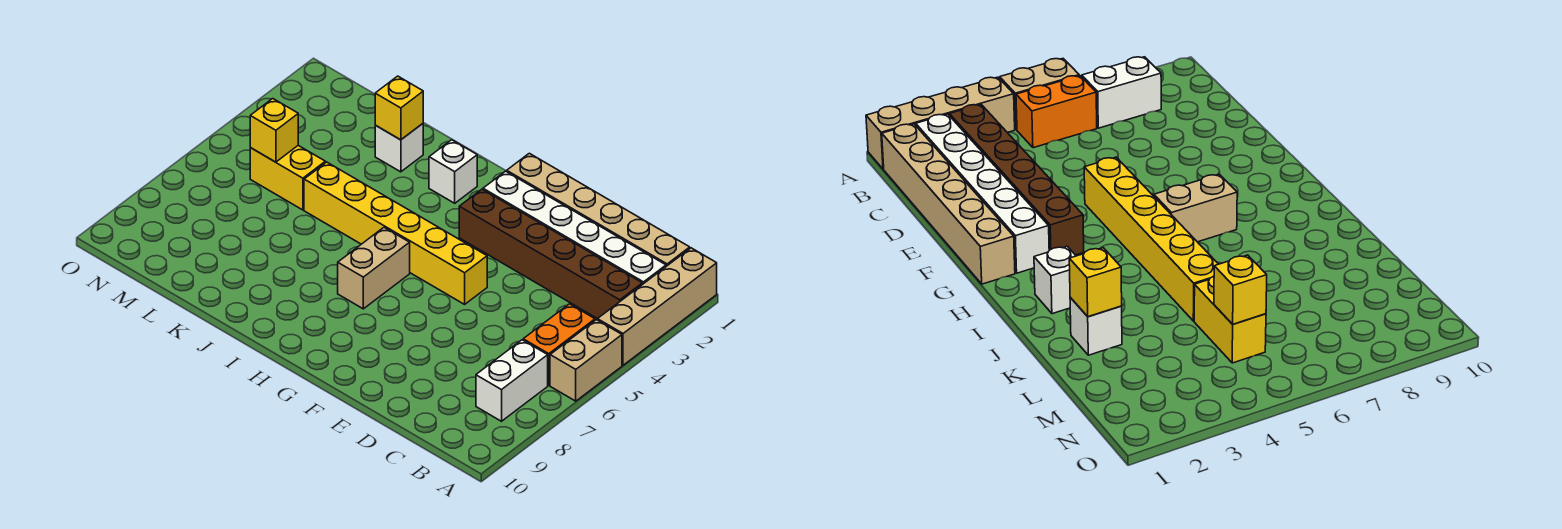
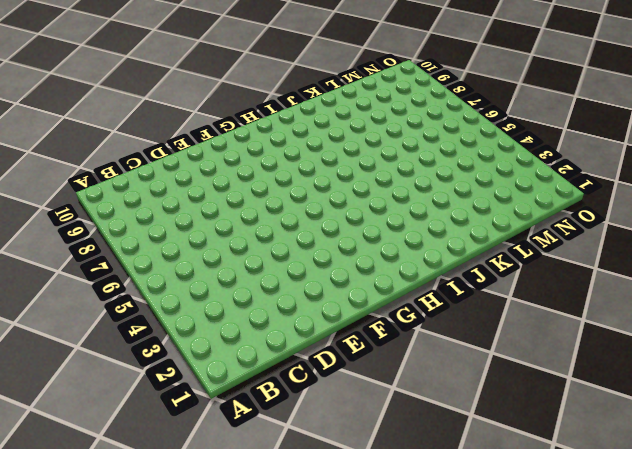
none -> tan 1x4 brick [597,248,717,365]
none -> tan 1x2 brick [550,320,622,401]
none -> tan 1x6 brick [507,153,690,266]

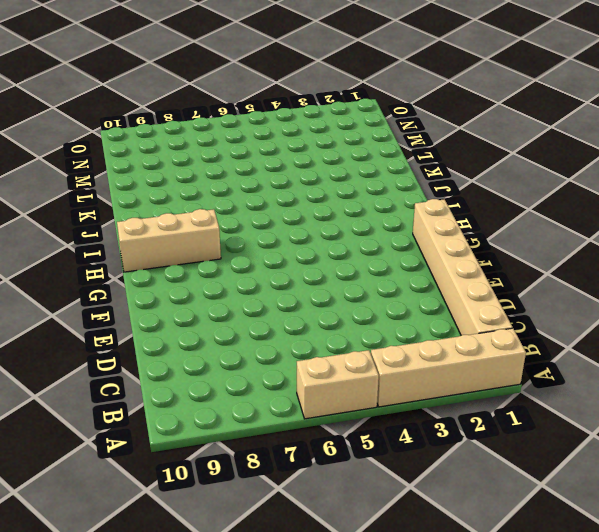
tan 1x3 brick [117,209,221,272] -> none
none -> white 1x6 brick [483,171,666,284]
none -> brown 1x6 brick [459,189,642,319]
none -> orange 1x2 brick [523,304,595,385]

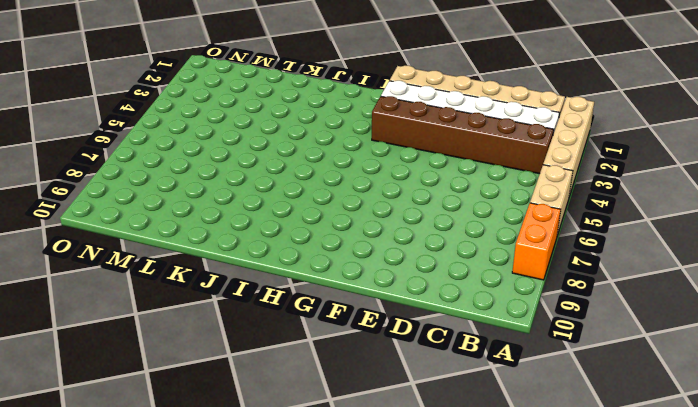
orange 1x2 brick [512,203,561,280] -> orange 1x2 brick moved to [523,304,595,385]
none -> white 1x2 brick [476,340,548,421]
none -> yellow 1x6 brick [304,162,487,304]
none -> tan 1x2 brick [338,228,410,309]

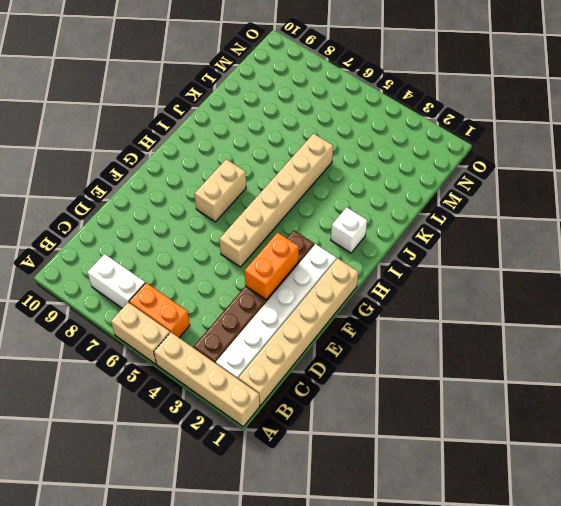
orange 1x2 brick [245,233,299,300] -> none
tan 1x6 brick [219,134,333,267] -> yellow 1x6 brick [304,162,487,304]
tan 1x2 brick [194,159,246,222] -> tan 1x2 brick turned to [338,228,410,309]
none -> white 1x1 brick [375,124,423,172]
none -> yellow 1x2 brick [250,146,325,210]
none -> yellow 1x1 brick [375,76,423,140]

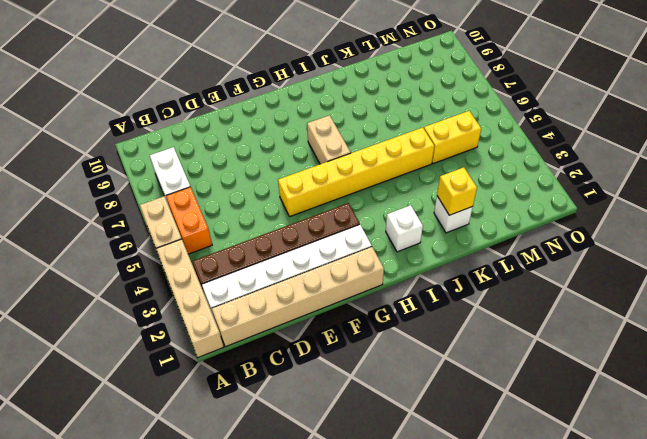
none -> yellow 1x1 brick [250,99,298,162]

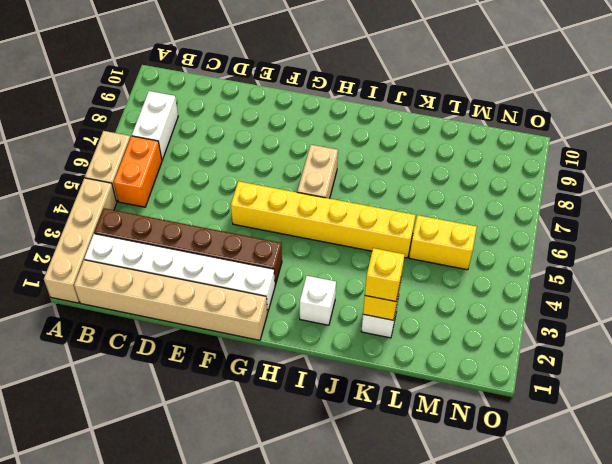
yellow 1x1 brick [365,248,405,302] -> yellow 1x1 brick moved to [250,99,298,162]

